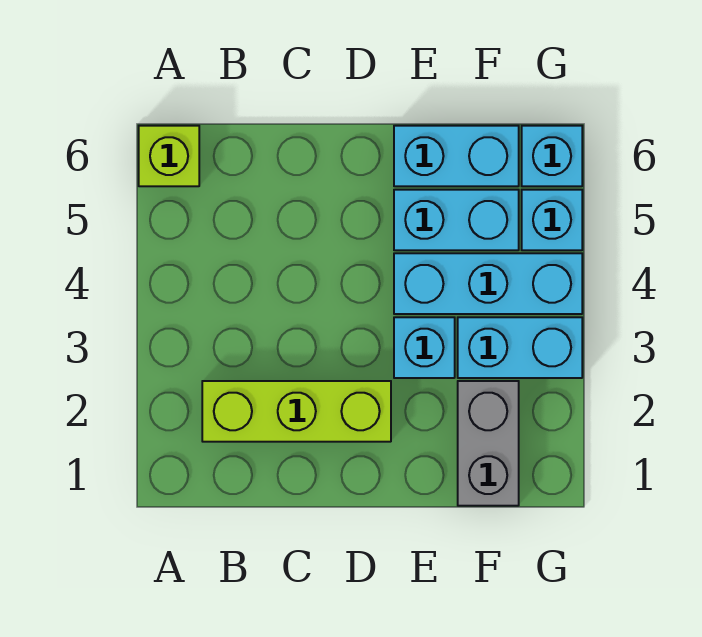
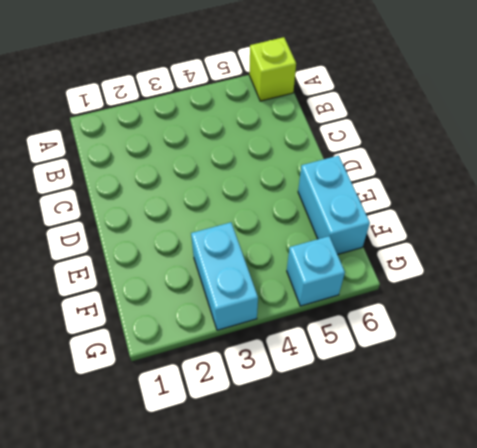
none -> lime 1x3 brick [202,381,391,442]
none -> cyan 1x1 brick [394,317,455,378]

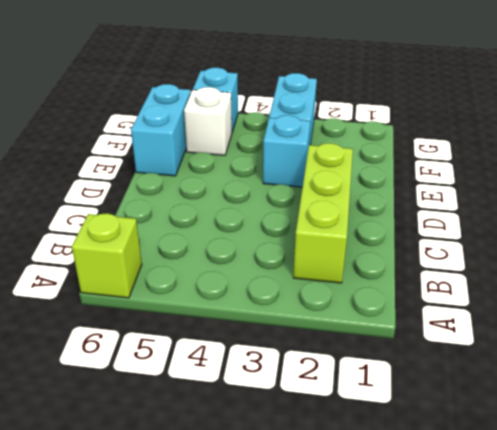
white 1x1 brick [184,87,232,155] -> cyan 1x2 brick [394,190,519,250]
none -> cyan 1x3 brick [394,253,582,314]
none -> grey 1x2 brick [458,381,519,506]

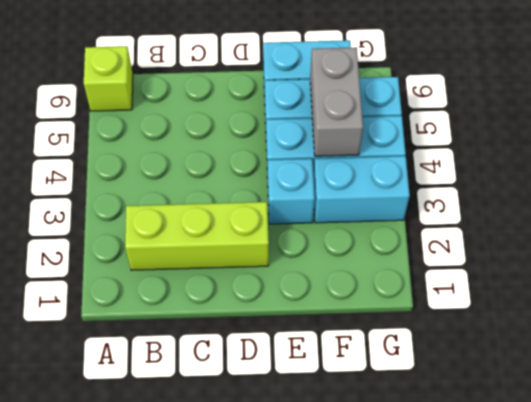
grey 1x2 brick [310,47,363,156] -> grey 1x2 brick moved to [458,381,519,506]
none -> cyan 1x1 brick [522,126,582,186]

